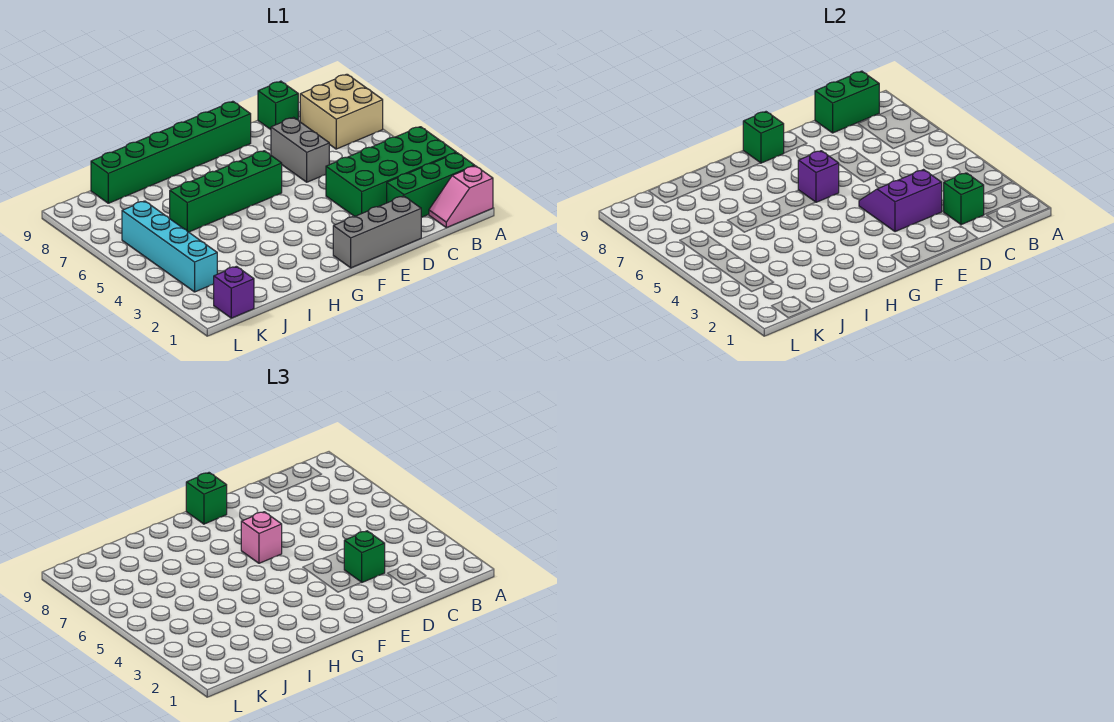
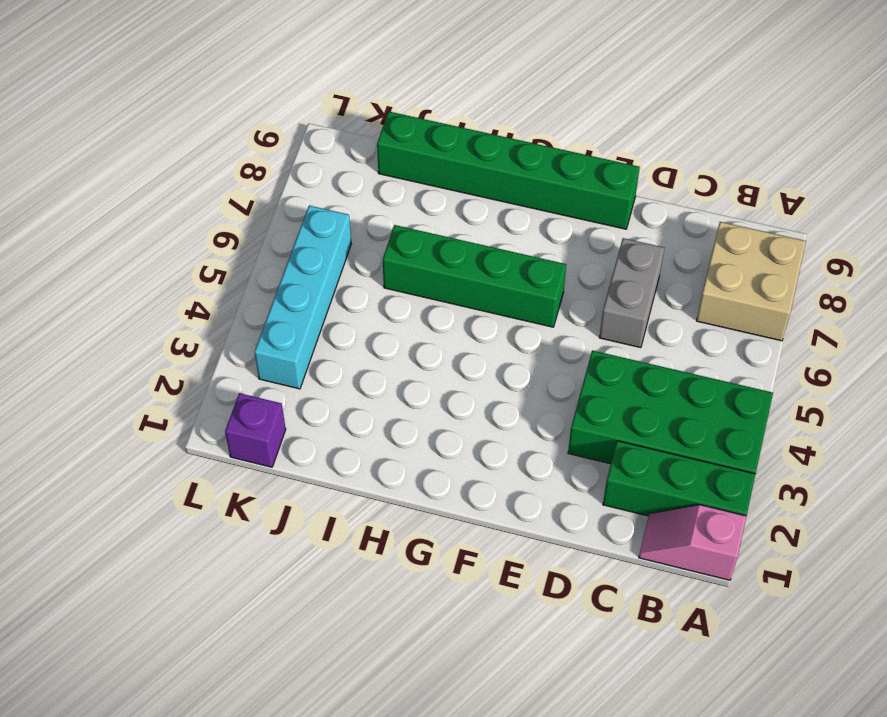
none -> green 1x1 brick [258,81,298,130]
none -> grey 1x3 brick [333,196,421,268]
none -> green 1x2 brick [815,71,879,133]

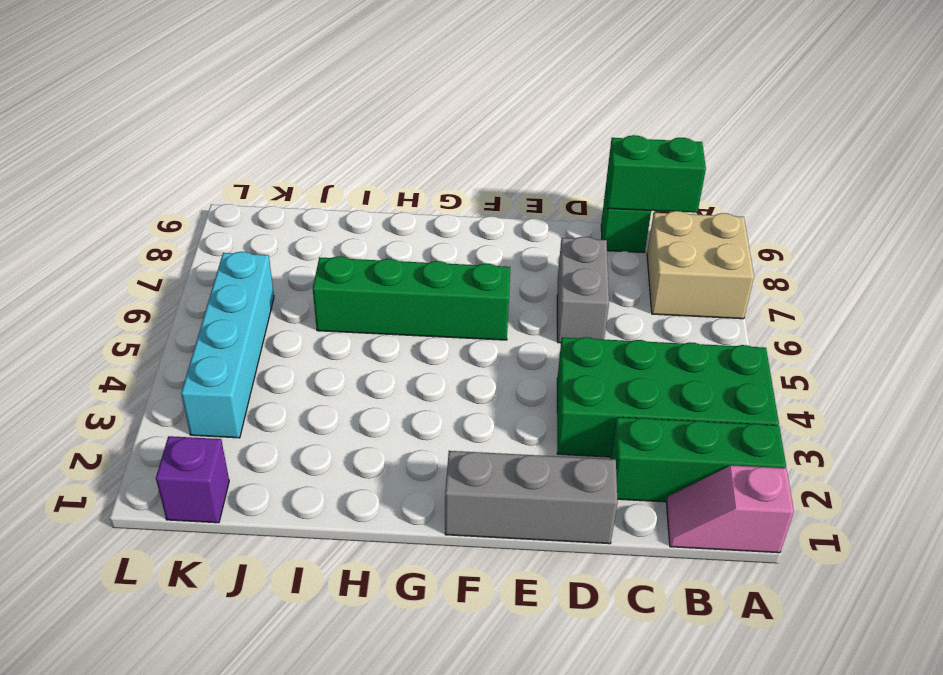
none -> green 1x6 brick [91,101,251,203]
none -> green 1x1 brick [944,173,984,225]
none -> purple 2x2 slope [859,170,942,232]

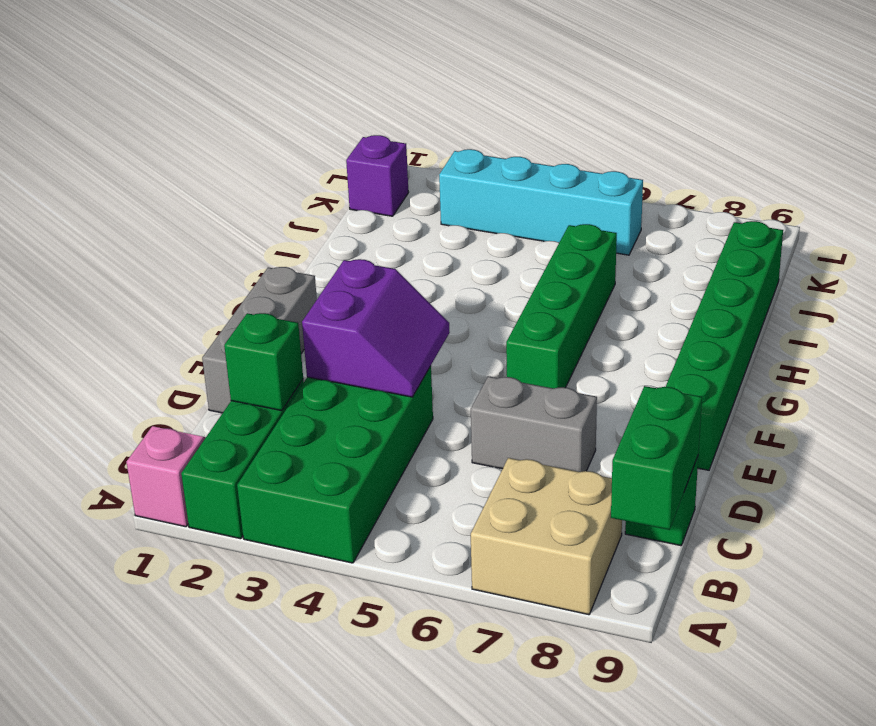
none -> purple 1x1 brick [798,151,839,202]
none -> green 1x1 brick [743,112,784,163]
none -> green 1x1 brick [344,531,385,582]

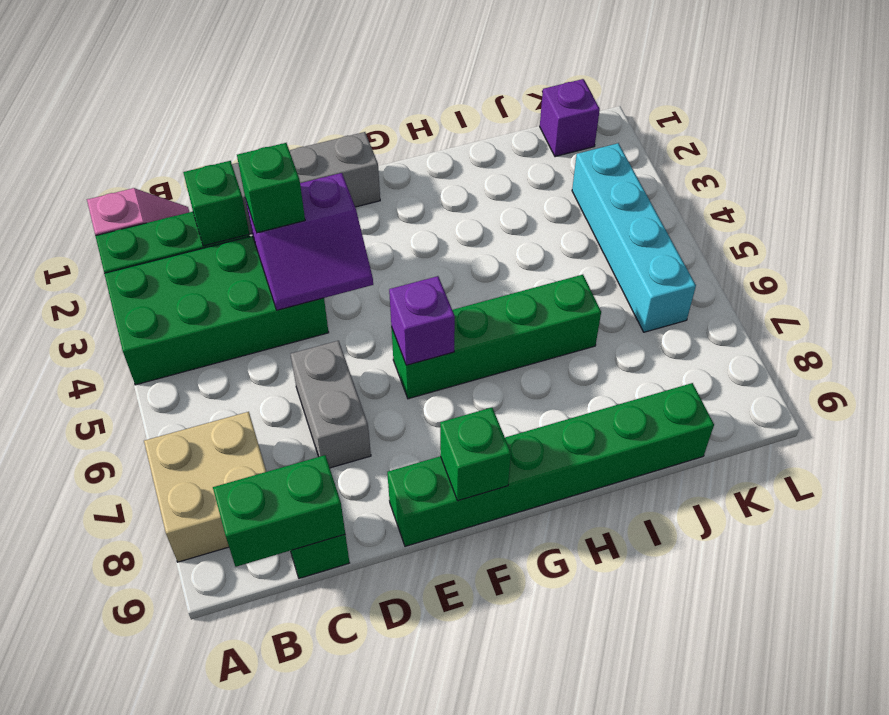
none -> pink 1x1 brick [241,512,282,563]
none -> green 1x1 brick [186,473,227,524]

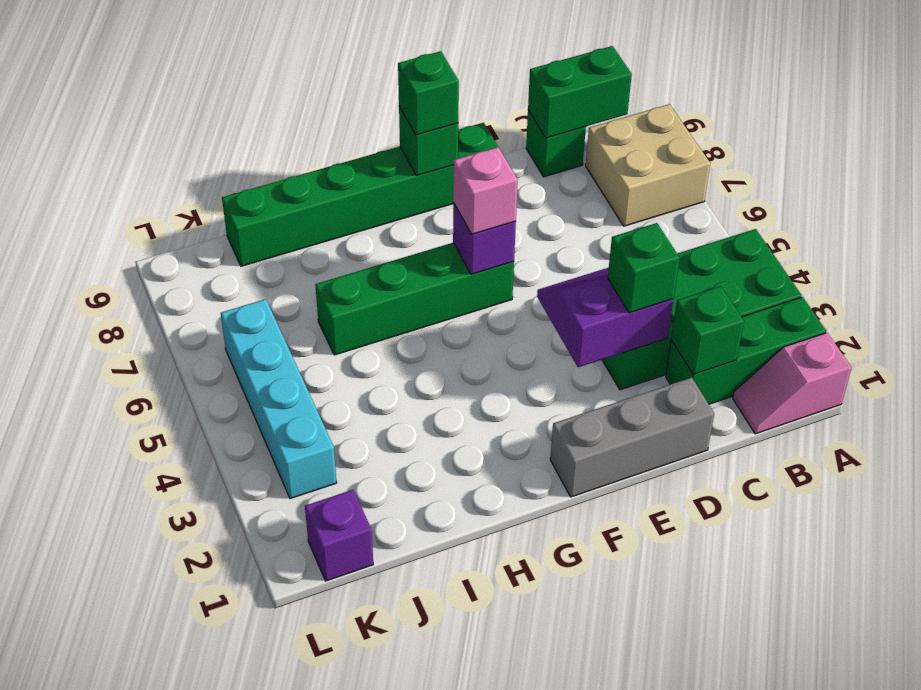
none -> grey 1x2 brick [271,117,329,182]

